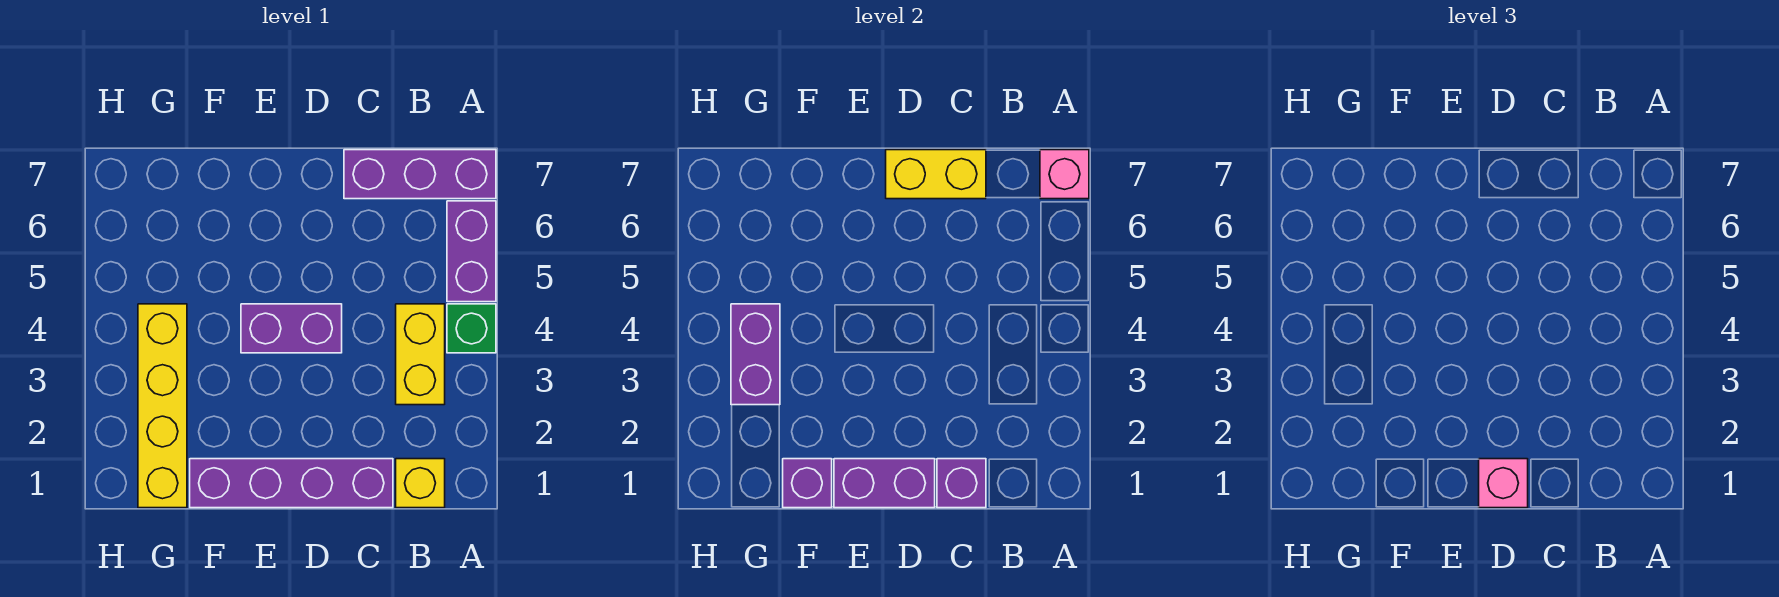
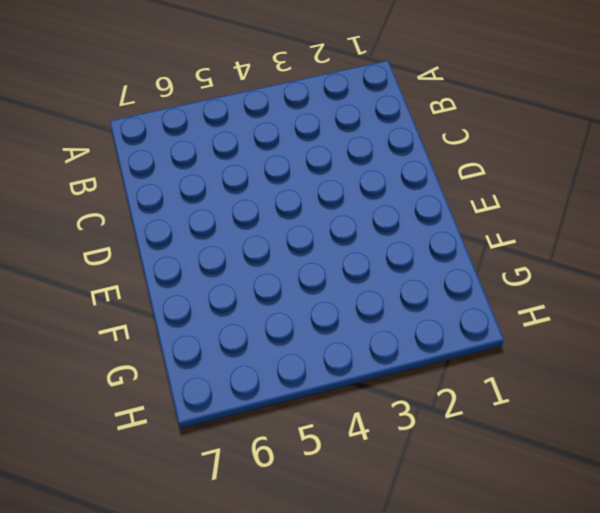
none -> green 1x1 brick [447,304,496,353]
none -> purple 1x2 brick [447,201,496,302]
none -> purple 1x3 brick [344,150,496,199]

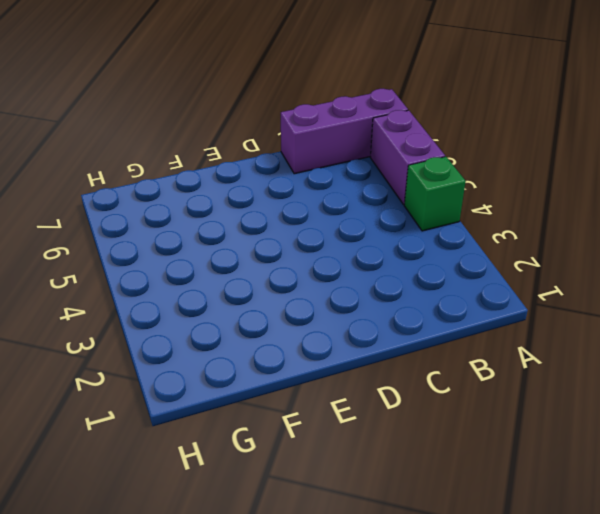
none -> yellow 1x1 brick [396,459,445,508]
none -> yellow 1x2 brick [396,304,445,405]
none -> purple 1x4 brick [190,459,393,508]

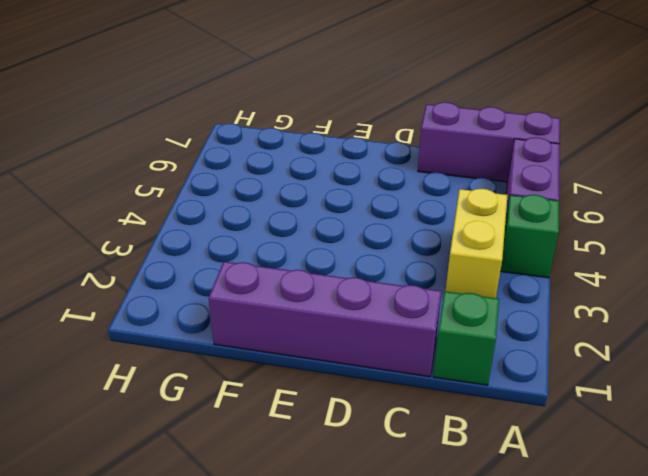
green 1x1 brick [433,292,499,385] -> yellow 1x1 brick [396,459,445,508]
none -> purple 1x2 brick [241,304,342,353]
none -> yellow 1x4 brick [138,304,187,508]
none -> pink 1x1 brick [1040,150,1089,199]

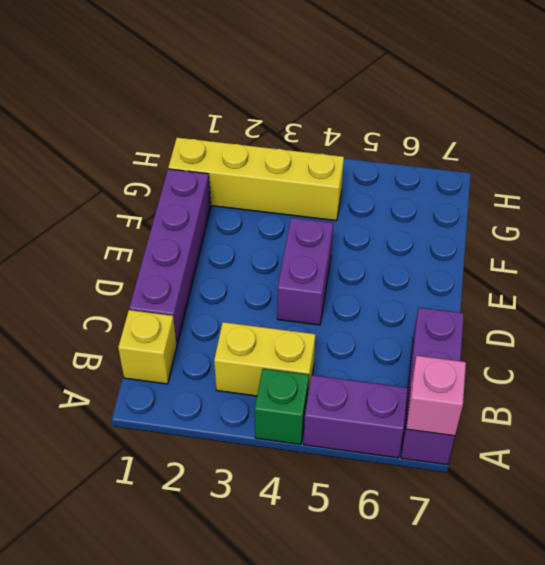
none -> purple 1x1 brick [937,459,986,508]
none -> yellow 1x2 brick [886,150,986,199]
none -> purple 1x2 brick [834,459,935,508]

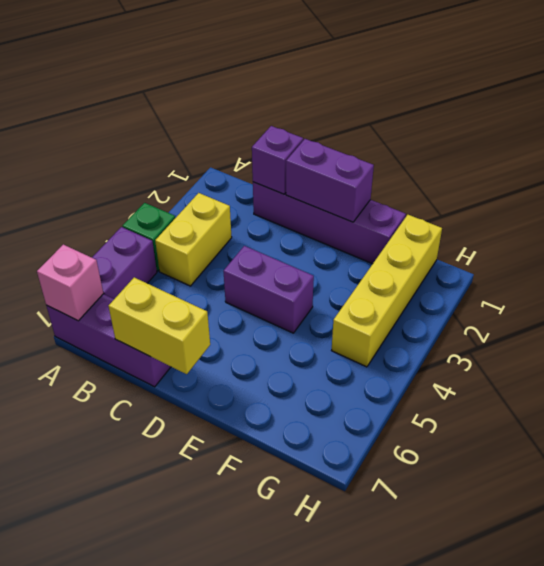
none -> yellow 1x1 brick [396,459,445,508]
none -> purple 1x1 brick [783,459,832,508]
none -> purple 1x2 brick [731,304,780,405]

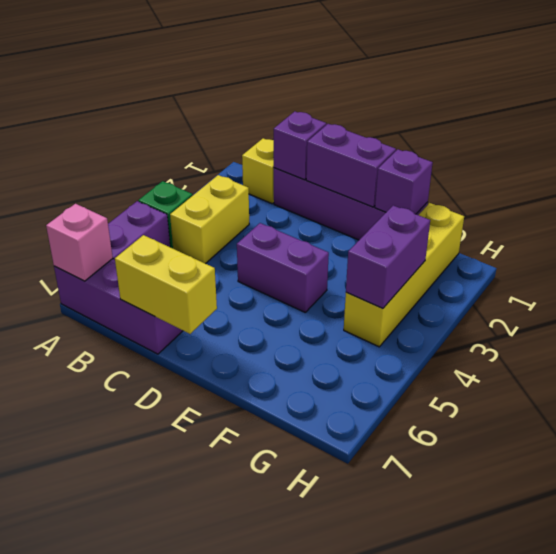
none -> pink 1x1 brick [1479,459,1528,508]

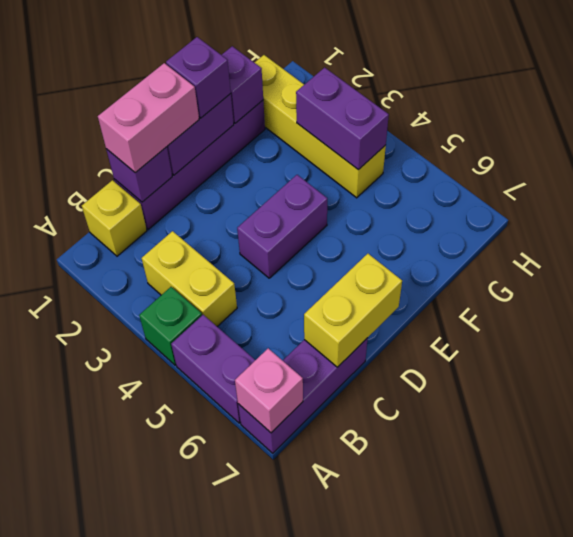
pink 1x2 brick [98,63,199,173] -> pink 1x1 brick [1479,459,1528,508]
purple 1x1 brick [166,37,231,118] -> none

